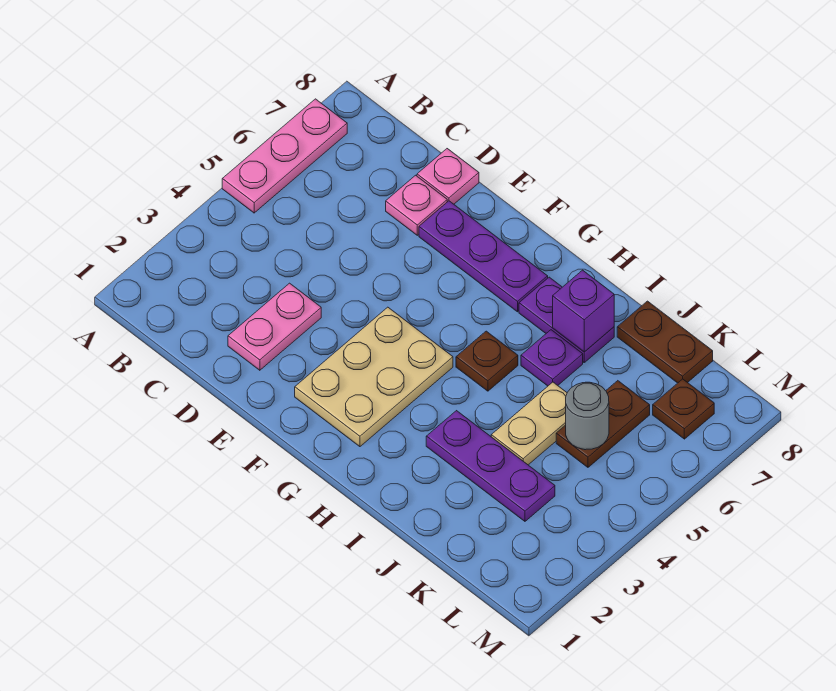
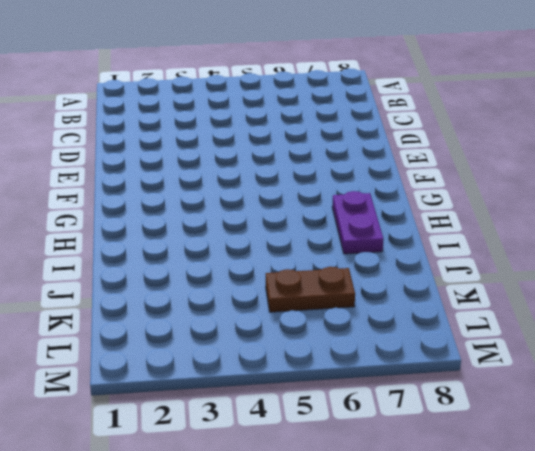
none -> pink 1x3 plate [222,99,347,213]
none -> pink 1x2 plate [228,283,321,370]
none -> pink 1x1 plate [386,175,447,235]

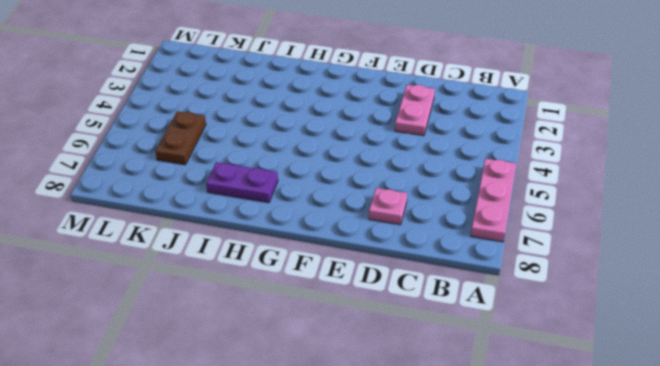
none -> pink 1x1 plate [417,149,479,204]
none -> purple 1x3 plate [419,201,548,312]
none -> tan 2x3 plate [295,307,453,447]

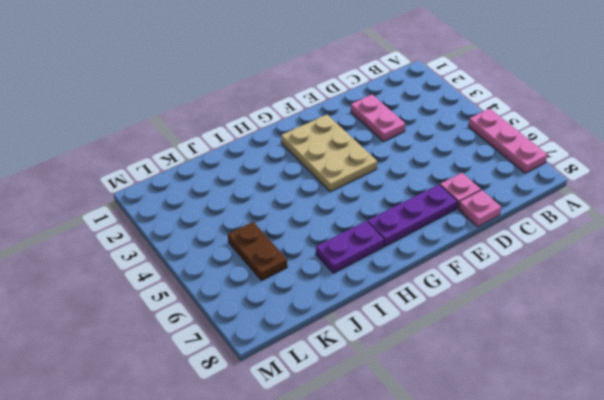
none -> brown 1x1 plate [456,331,518,391]
none -> purple 1x3 plate [426,411,555,521]
none -> purple 1x1 plate [521,330,583,386]

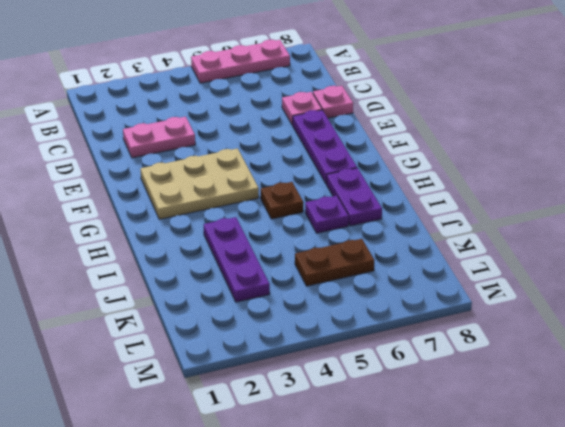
none -> tan 1x2 plate [491,382,567,465]
none -> brown 1x2 plate [617,301,713,383]
none -> brown 1x1 plate [653,379,714,439]

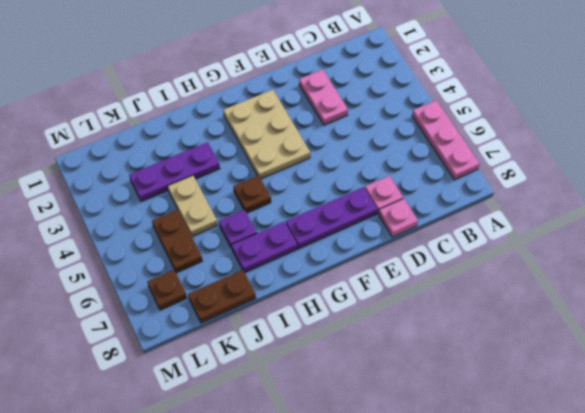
none -> purple 1x1 brick [553,270,614,352]
none -> grey 1x1 round brick [566,382,609,450]

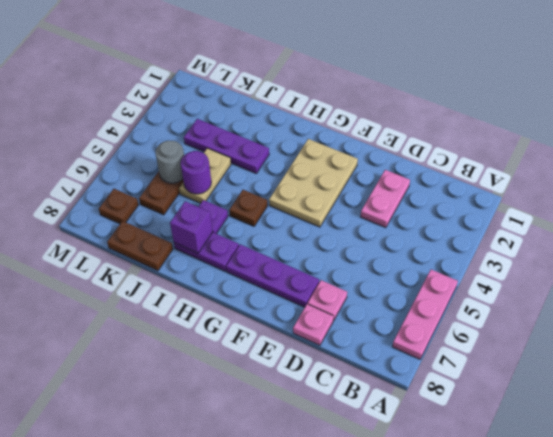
purple 1x1 round brick [181,151,211,194] -> none

